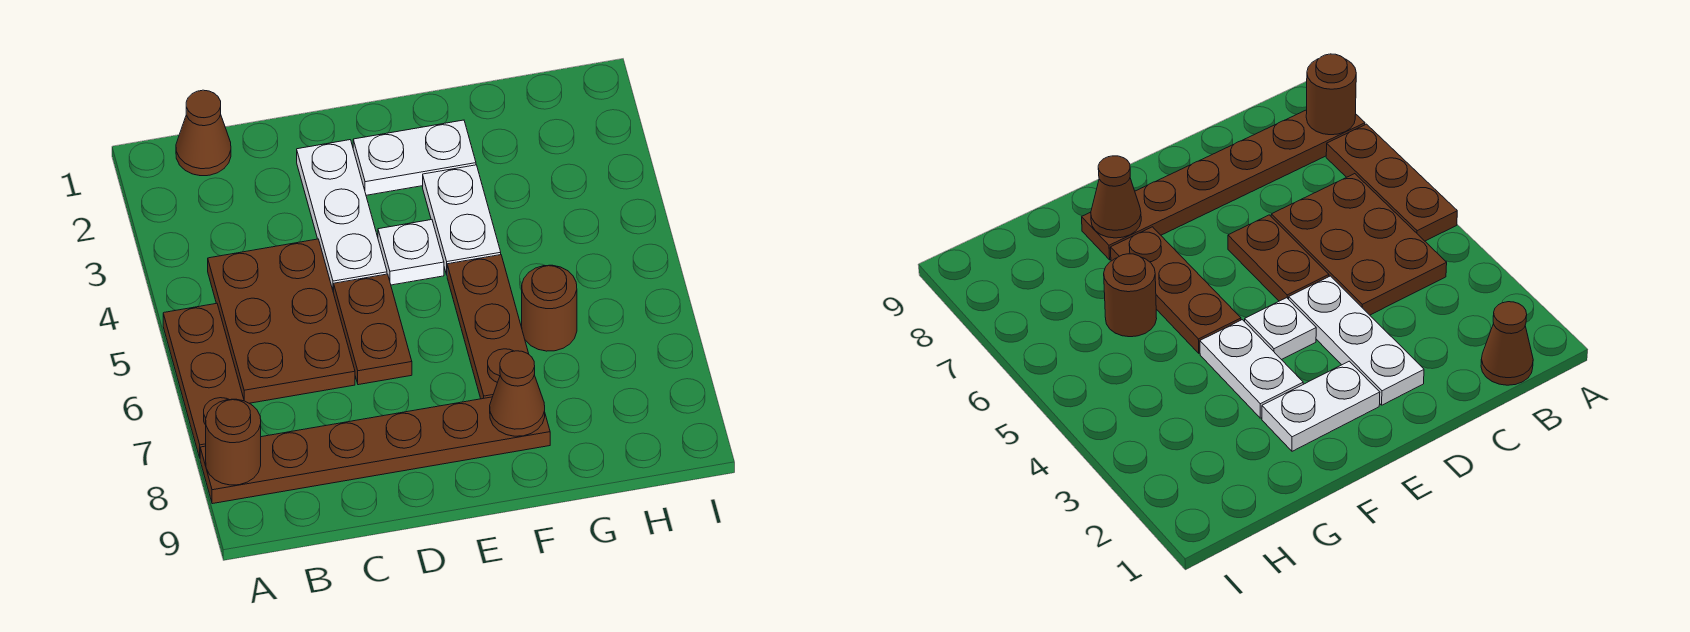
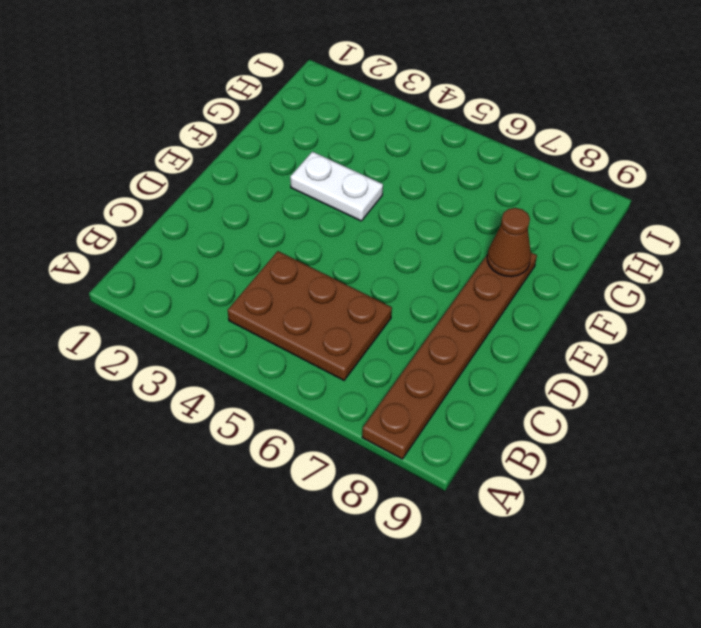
none -> brown 1x3 plate [163,303,244,458]
none -> brown 1x1 cone [176,90,231,176]
none -> white 1x3 plate [297,140,387,293]

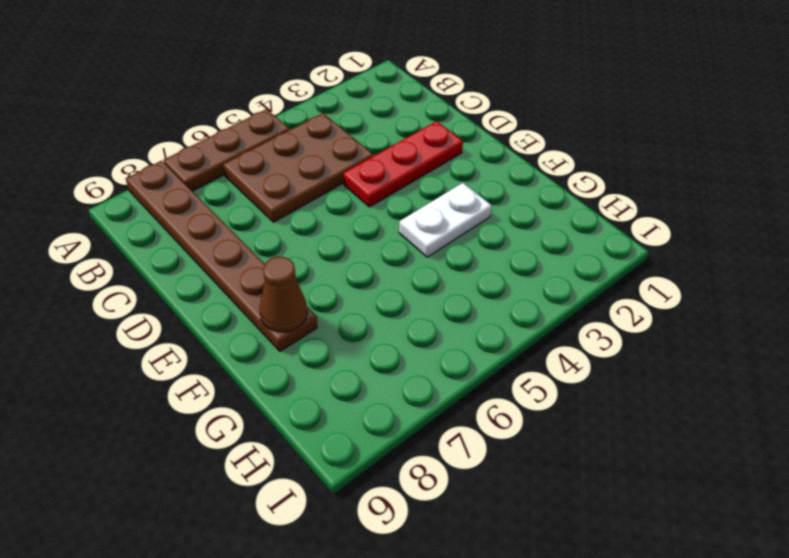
red 1x3 plate [343,121,463,207] -> white 1x3 plate [297,140,387,293]
none -> brown 1x1 cone [176,90,231,176]
none -> brown 1x2 plate [334,274,412,385]
none -> white 1x2 plate [353,120,476,195]

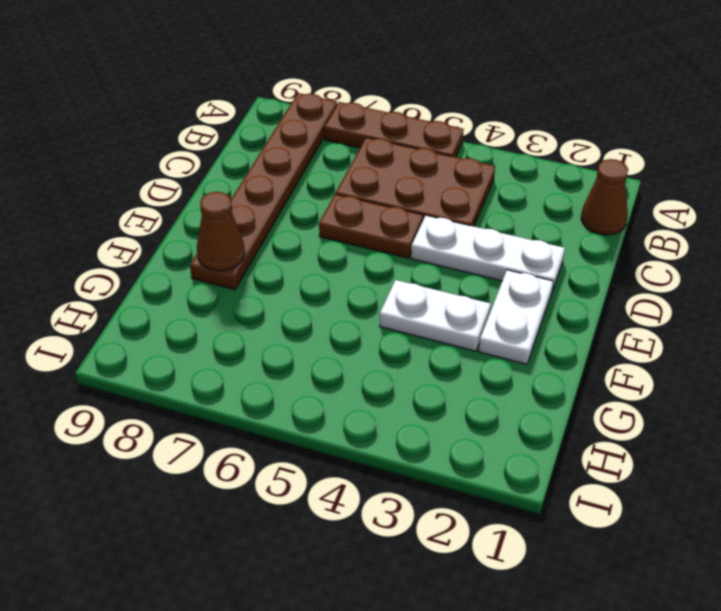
none -> white 1x1 plate [378,220,444,285]
none -> brown 1x3 plate [447,255,529,399]
none -> brown 1x1 round brick [522,265,577,351]

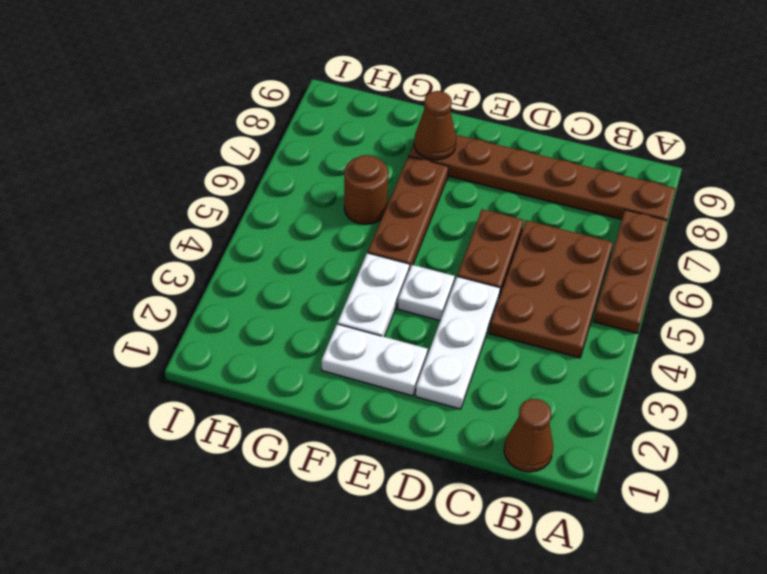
none -> brown 1x1 round brick [206,399,261,485]

